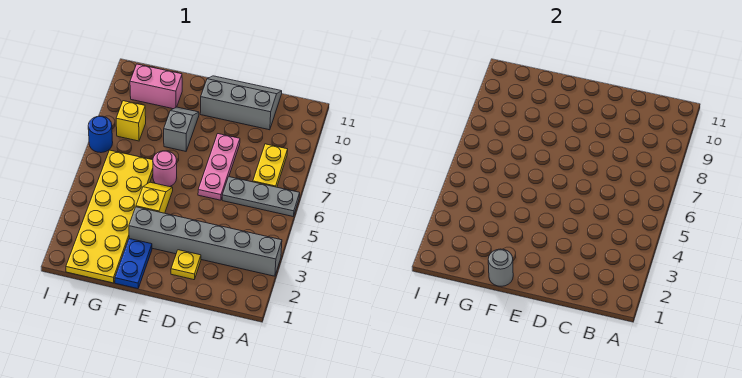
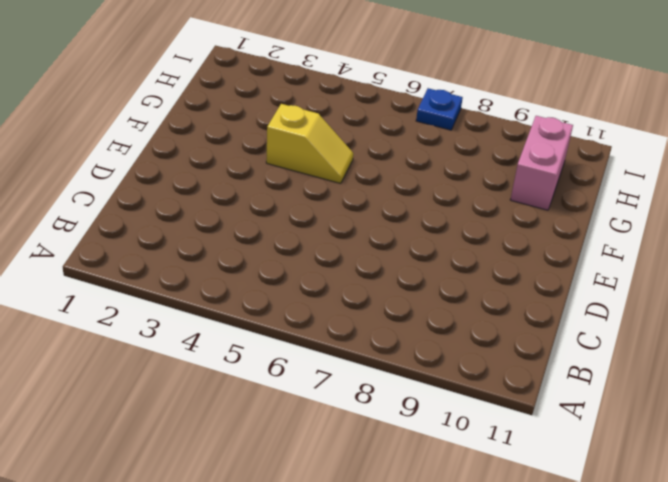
blue 1x1 plate [416,88,463,130] -> blue 1x1 round brick [88,116,113,153]
none -> grey 1x6 brick [129,207,282,276]
none -> grey 1x3 plate [222,177,300,216]
none -> yellow 1x2 plate [253,144,288,187]

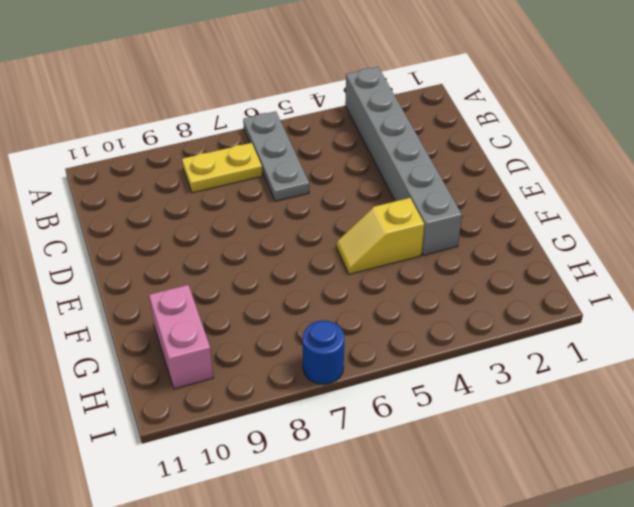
none -> grey 2x3 slope [200,76,282,130]
none -> yellow 1x1 plate [171,250,201,280]
none -> pink 1x3 plate [198,134,240,200]

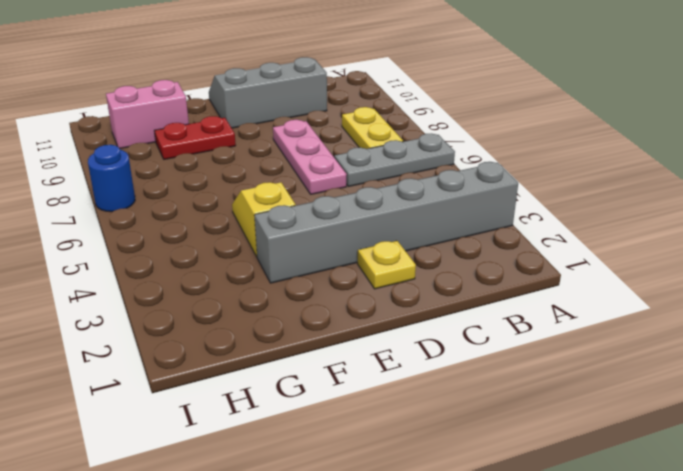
red 1x2 plate [154,116,236,159] -> grey 1x2 slope [164,107,199,151]
none -> blue 1x2 plate [115,239,152,289]
none -> pink 1x1 round brick [153,151,177,187]
none -> yellow 2x6 plate [66,150,153,283]

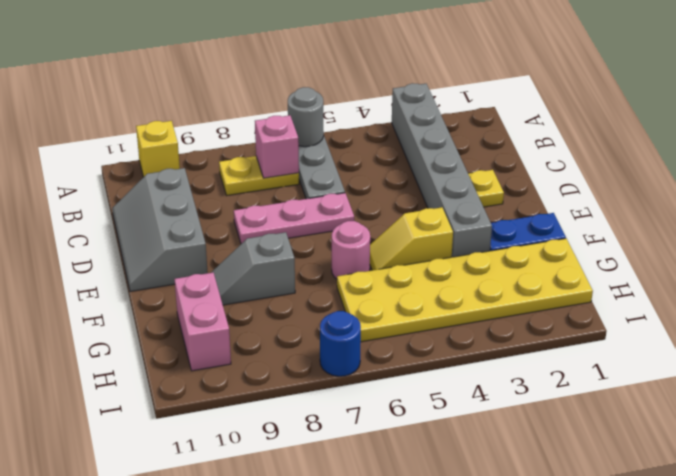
grey 1x1 round brick [288,87,324,147] -> grey 1x1 round brick moved to [488,249,513,286]
yellow 1x1 brick [136,121,180,177] -> yellow 1x1 brick moved to [116,101,146,141]
pink 1x1 brick [255,115,299,178] -> none

